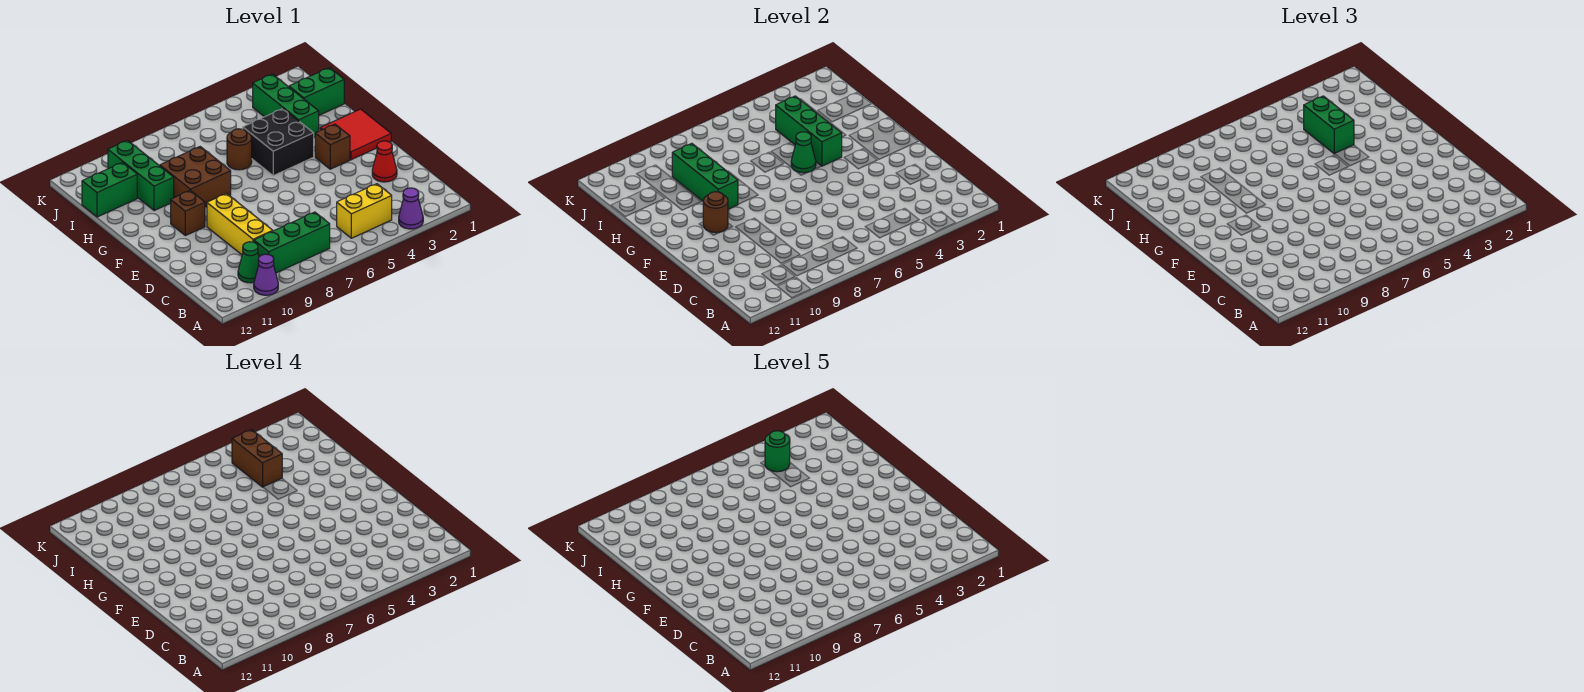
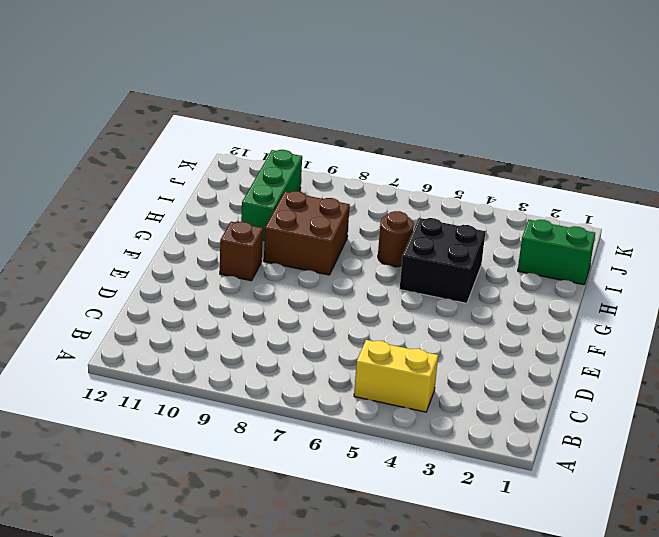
none -> purple 1x1 cone [399,188,423,229]
none -> purple 1x1 cone [254,254,278,295]
none -> green 1x3 brick [254,212,330,273]

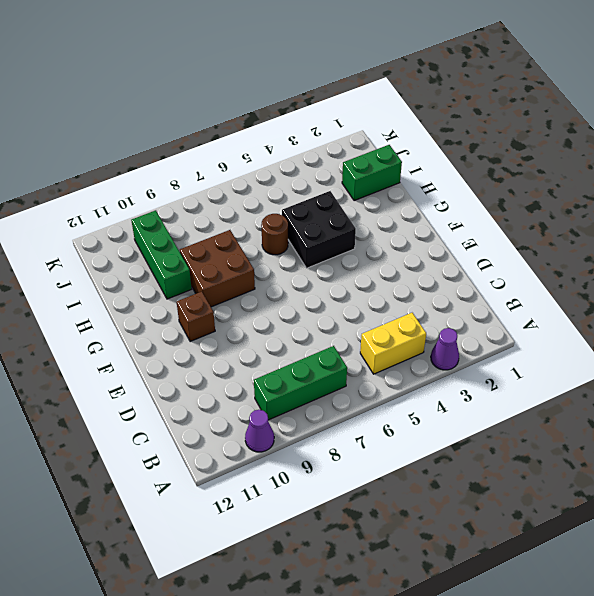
none -> green 1x1 cone [238,242,259,283]
none -> yellow 1x3 brick [207,194,273,255]
none -> red 1x1 cone [372,141,397,182]

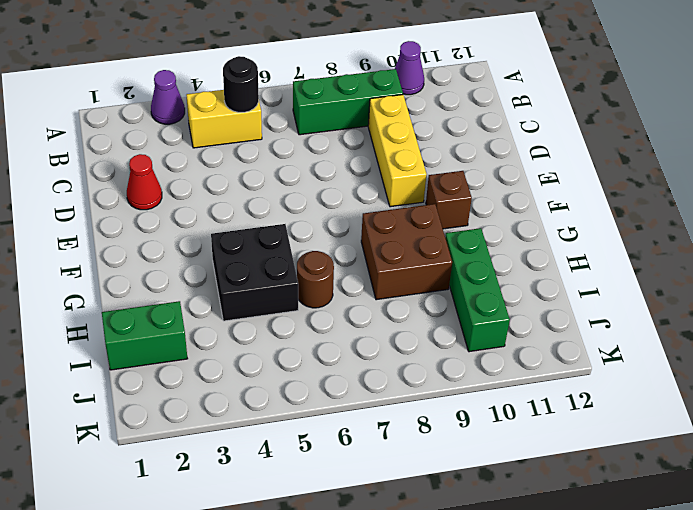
black 1x1 round brick [223,56,259,112] -> none
none -> green 1x1 cone [238,242,259,283]
none -> red 2x2 tile [320,109,391,160]
none -> brown 1x1 brick [315,124,350,169]

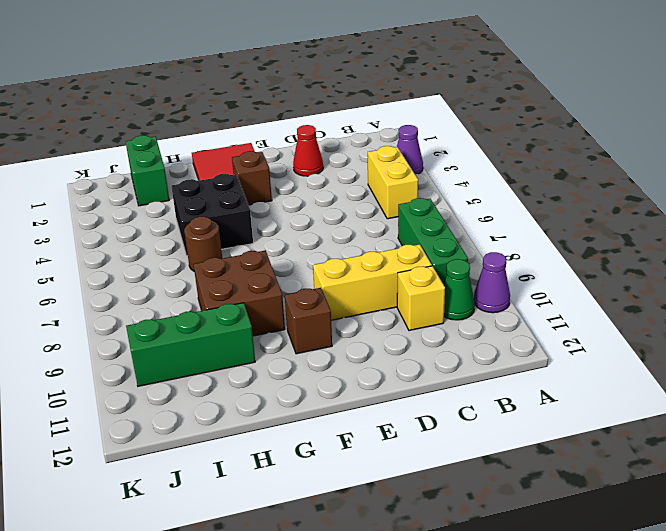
yellow 1x1 brick [397,266,445,331] -> none
none -> green 1x3 brick [252,74,319,137]
none -> green 1x2 brick [82,162,137,217]
none -> brown 1x1 round brick [703,192,728,233]

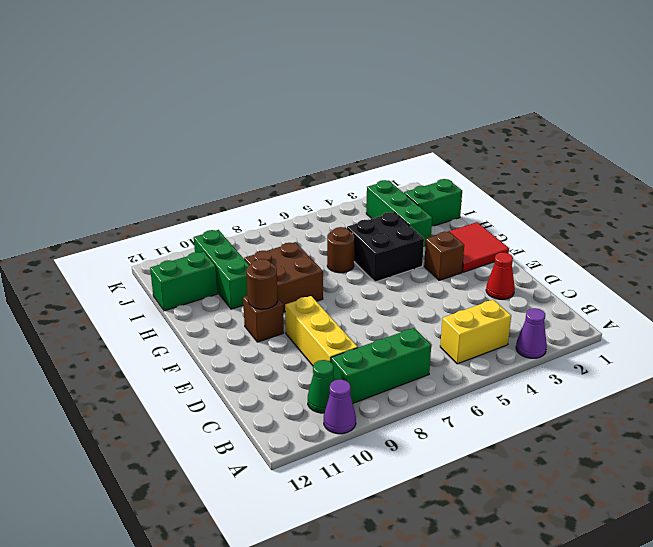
none -> green 1x3 brick [776,96,842,166]
none -> green 1x1 cone [791,132,816,173]
none -> green 1x3 brick [672,143,738,209]

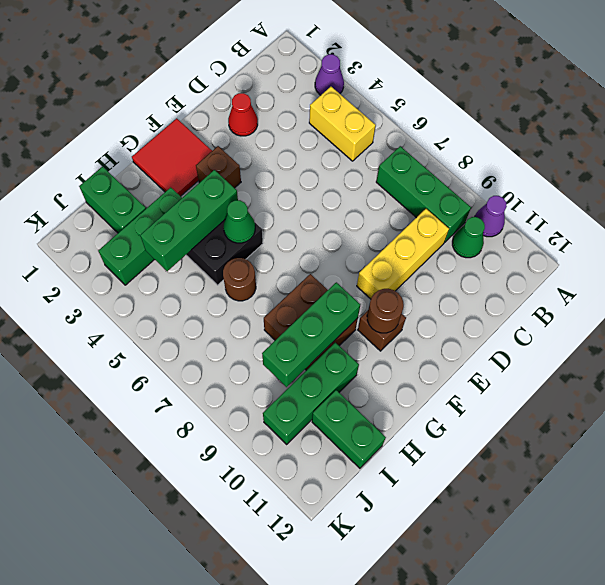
none -> green 1x2 brick [1304,96,1354,154]
none -> brown 1x2 brick [232,430,282,487]
none -> green 1x1 round brick [765,431,790,472]

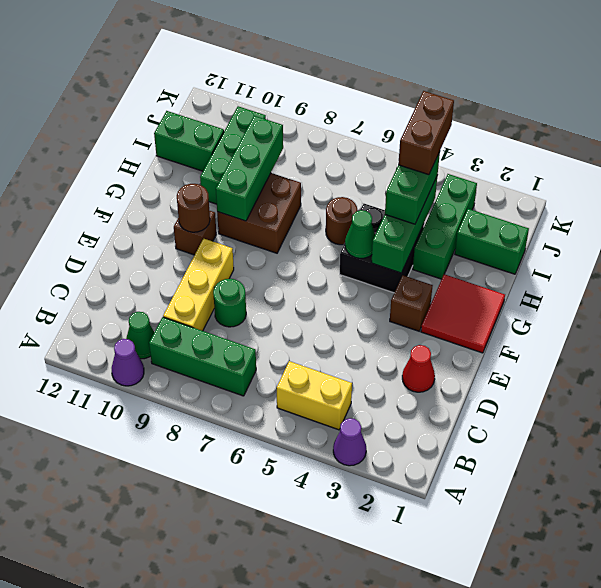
green 1x1 round brick [213,279,246,327] -> green 1x1 round brick moved to [765,431,790,472]

